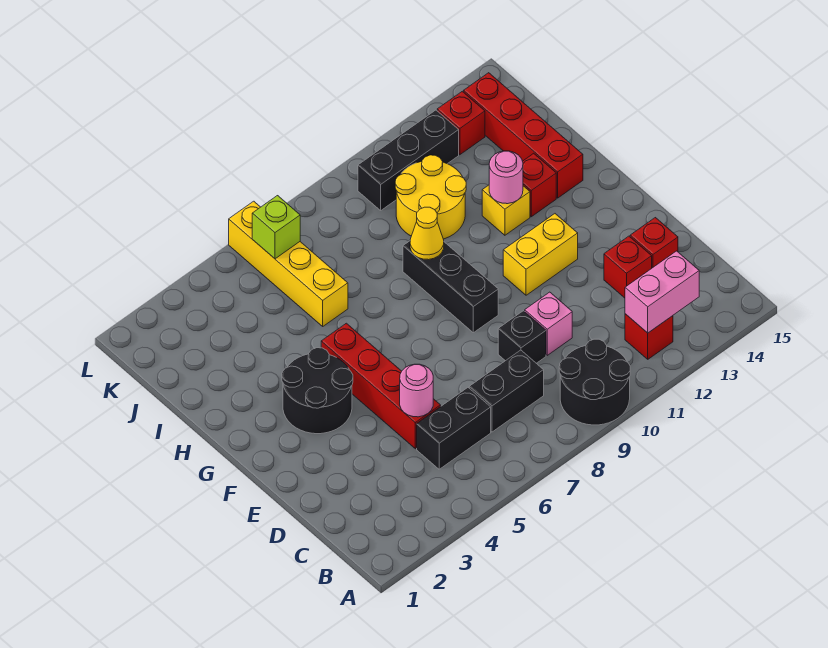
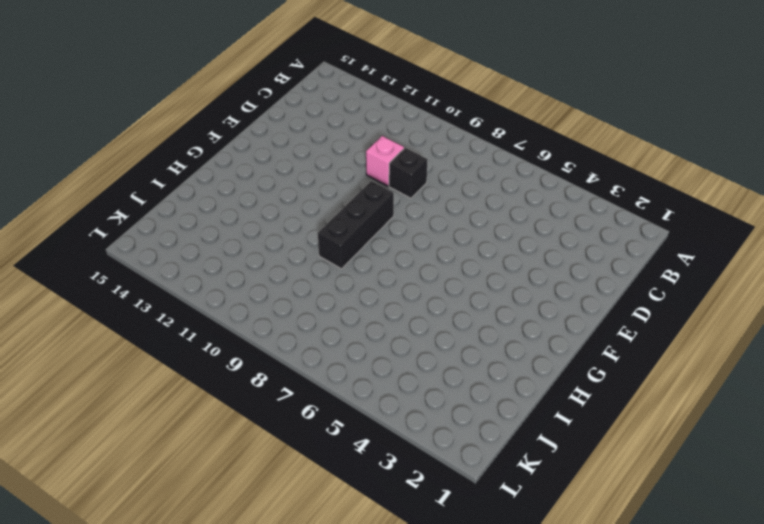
none -> black 2x2 round brick [559,339,630,425]
none -> red 1x1 brick [625,314,673,359]
none -> black 1x2 brick [417,388,491,469]

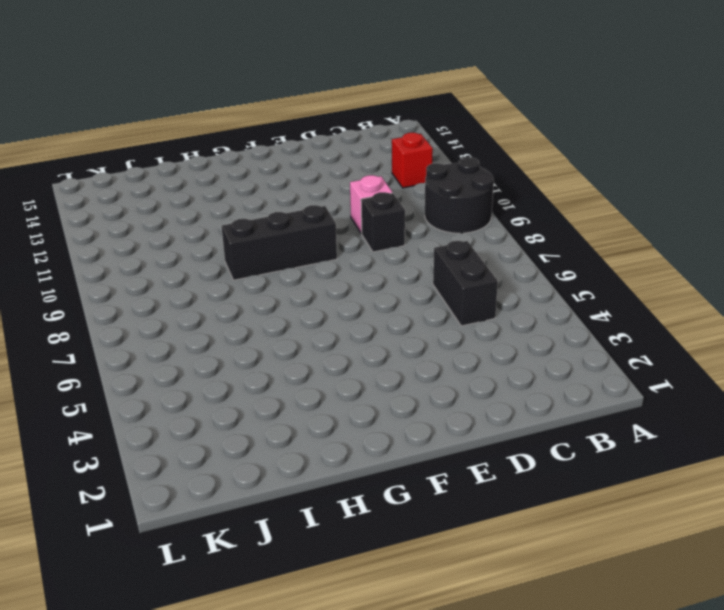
none -> black 1x2 brick [469,350,544,432]
none -> red 1x4 brick [321,323,441,449]
none -> red 1x1 brick [604,236,652,298]

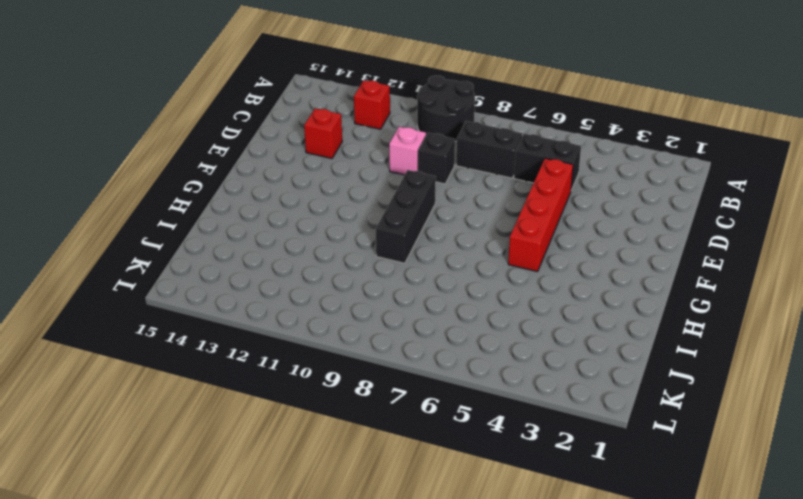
none -> red 1x1 brick [630,218,678,268]
none -> black 2x2 round brick [282,348,353,434]
none -> yellow 1x2 brick [503,214,578,295]

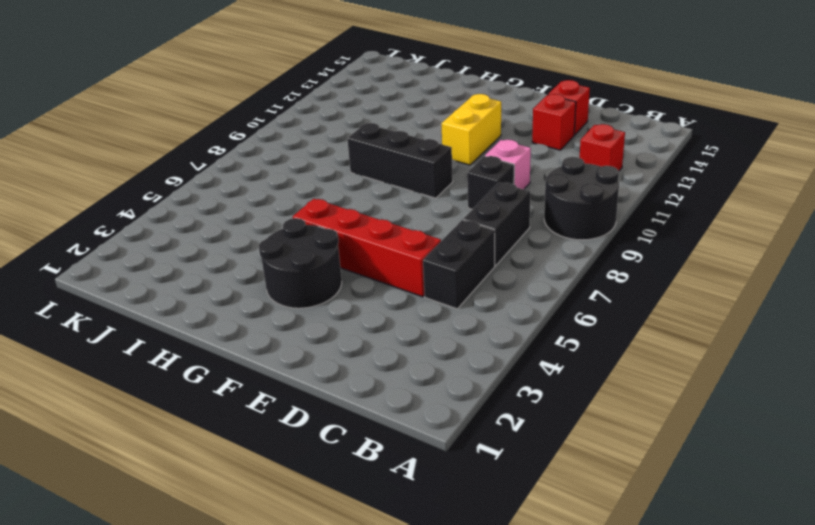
none -> yellow 1x1 brick [482,185,530,235]
none -> red 1x1 brick [523,153,556,217]
none -> red 1x4 brick [464,73,583,198]

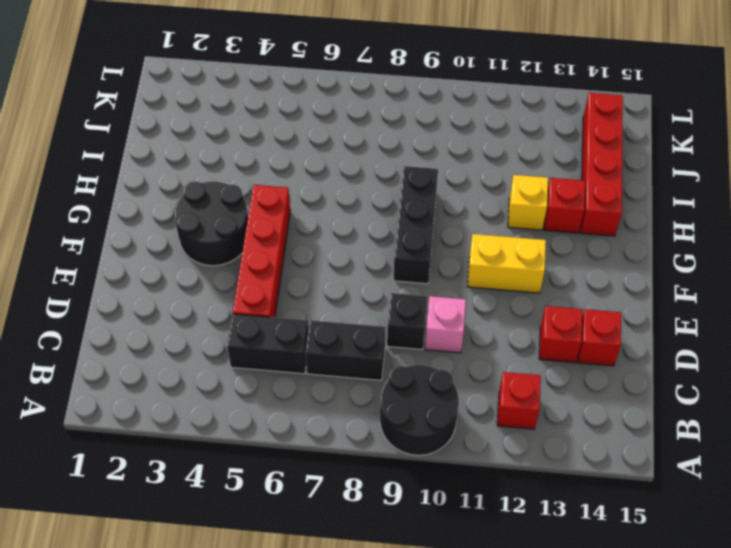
none -> yellow 1x4 brick [229,201,348,326]
none -> yellow 2x2 round brick [395,155,466,239]
none -> black 1x3 brick [358,110,459,210]

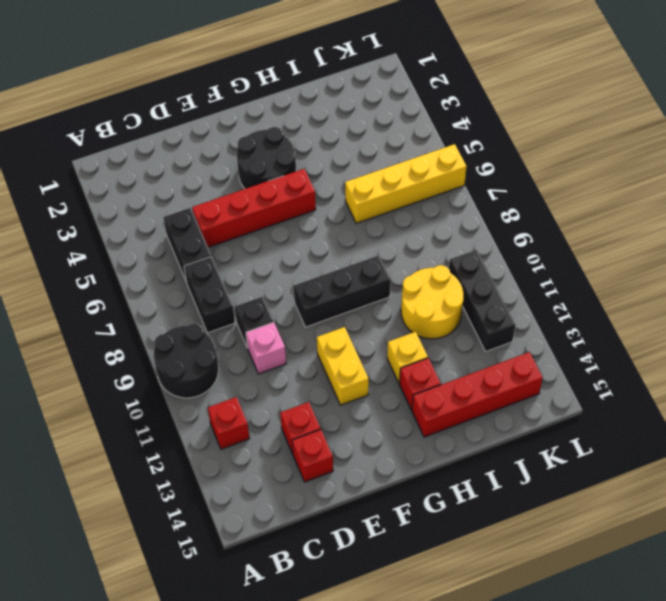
none -> red 1x1 brick [437,91,485,155]
none -> pink 1x2 brick [625,251,699,333]
none -> pink 1x1 round brick [400,364,433,417]

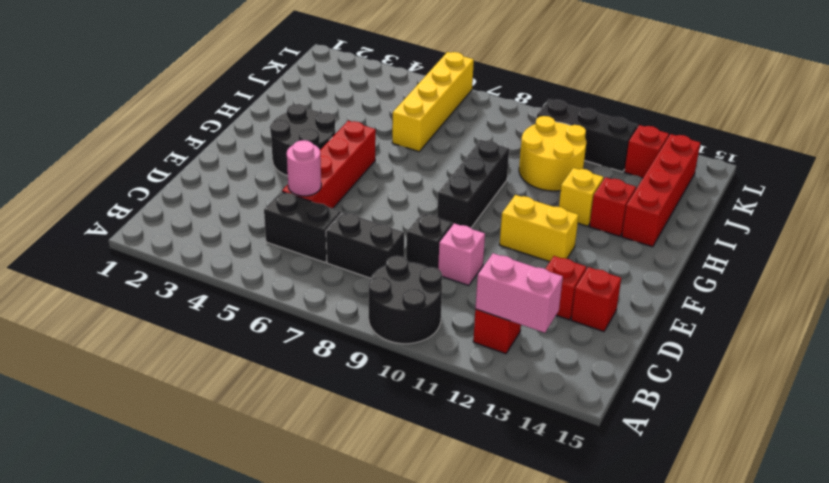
none -> yellow 1x1 cone [410,207,444,260]
none -> pink 1x1 round brick [489,151,523,204]
none -> lime 1x1 brick [252,196,300,259]

